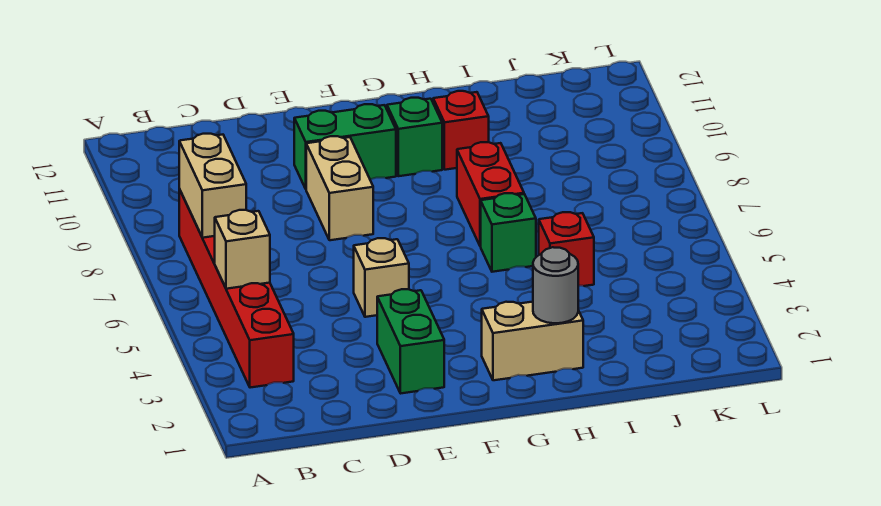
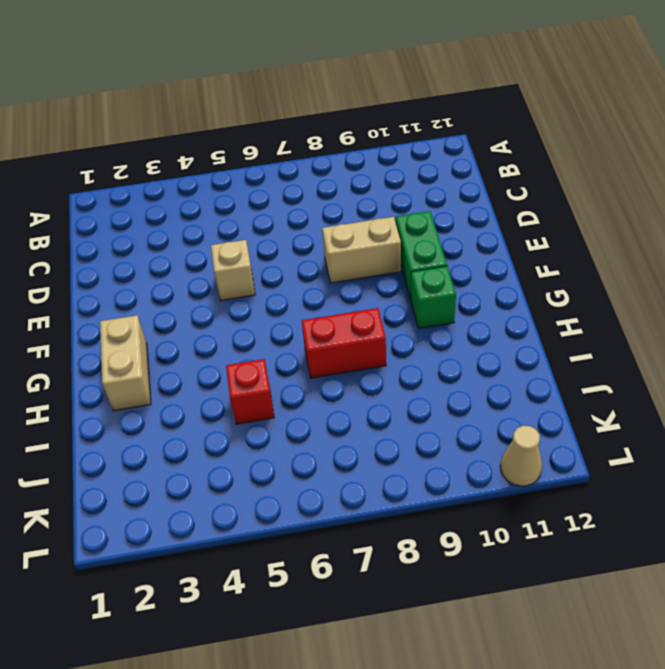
tan 1x1 cone [500,426,542,486] -> none
none -> red 1x6 brick [179,189,294,388]
none -> green 1x2 brick [377,289,444,393]
none -> green 1x1 brick [481,193,536,272]

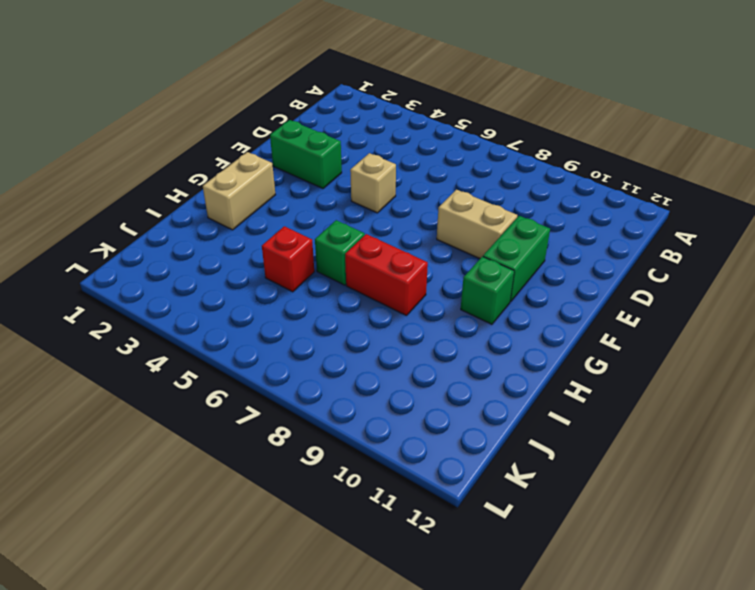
none -> red 1x6 brick [179,189,294,388]
none -> red 1x1 brick [433,91,489,170]
none -> tan 1x1 brick [215,210,270,289]

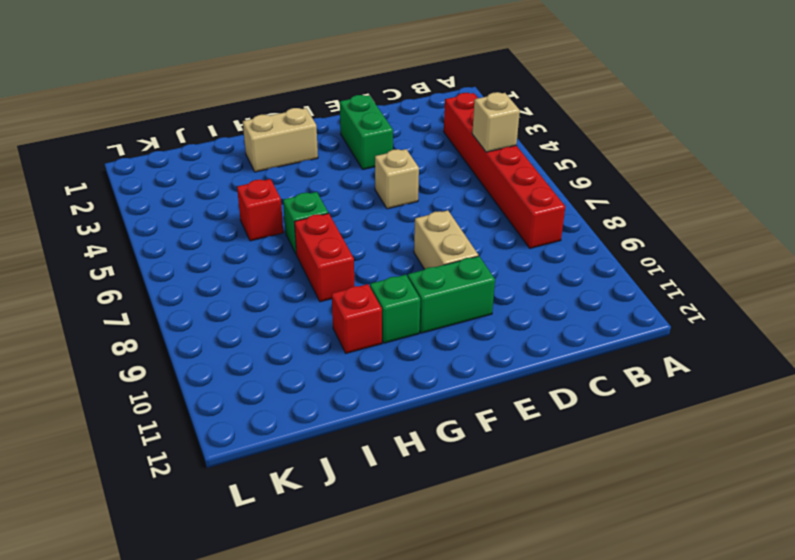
none -> tan 1x2 brick [179,134,246,238]
none -> grey 1x1 round brick [533,247,578,323]

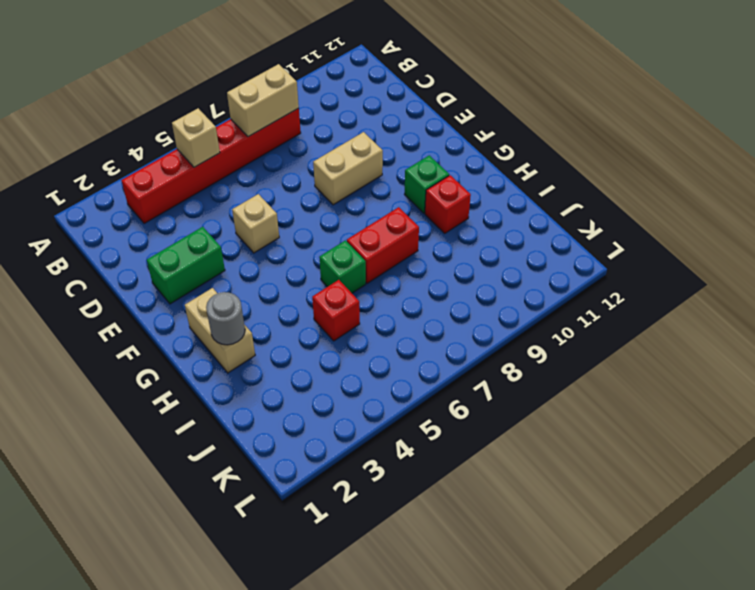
none -> green 1x2 brick [294,104,396,189]

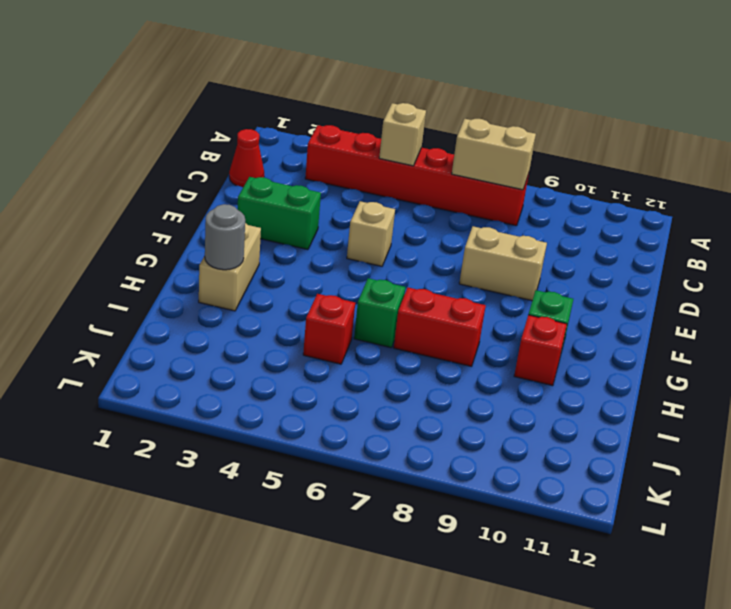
red 1x1 cone [229,129,264,187] -> none
none -> green 1x2 brick [294,104,396,189]

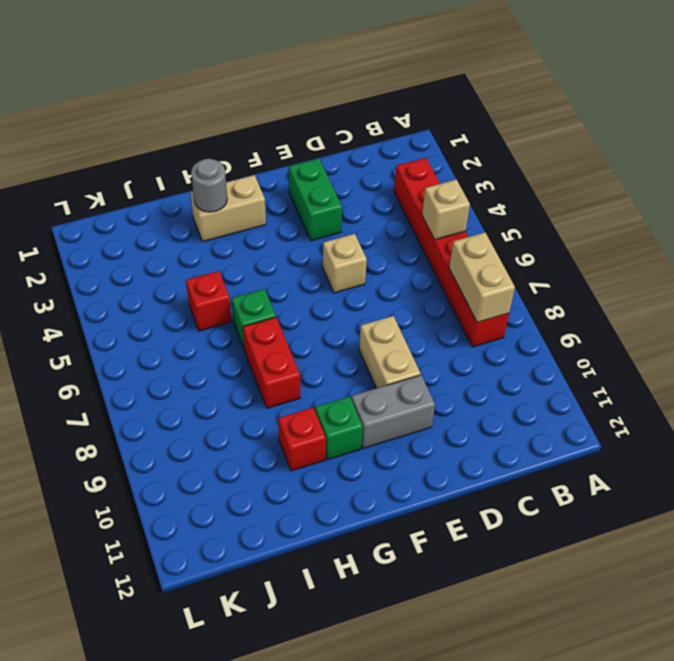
grey 1x2 brick [351,375,435,448] -> green 1x2 brick [294,104,396,189]

